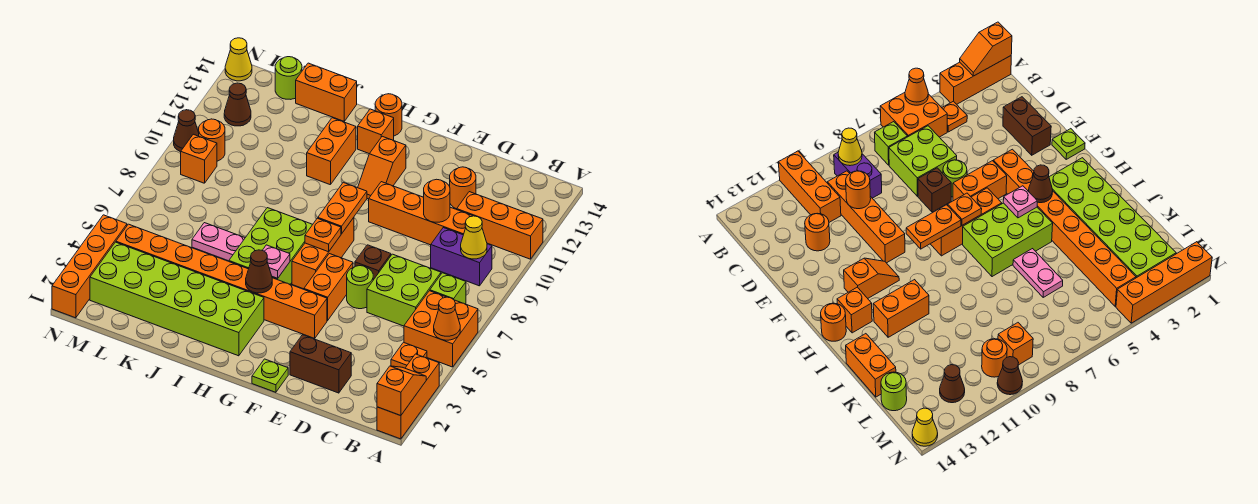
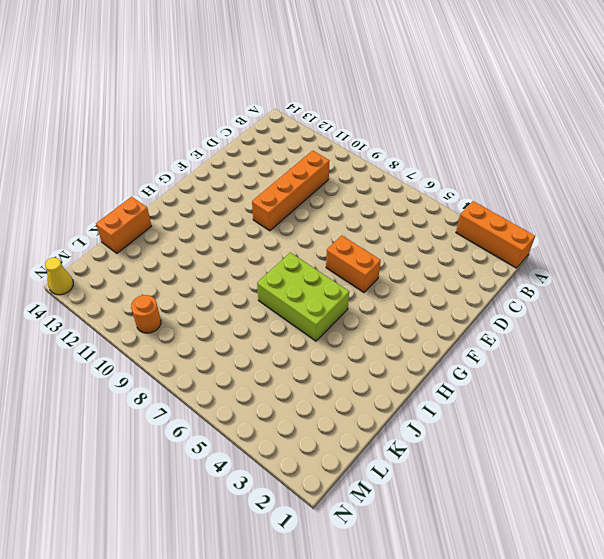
none -> orange 2x2 brick [404,291,478,367]
none -> orange 1x3 brick [457,192,543,259]
none -> orange 1x1 plate [391,342,427,368]
none -> lime 1x1 brick [430,273,466,304]

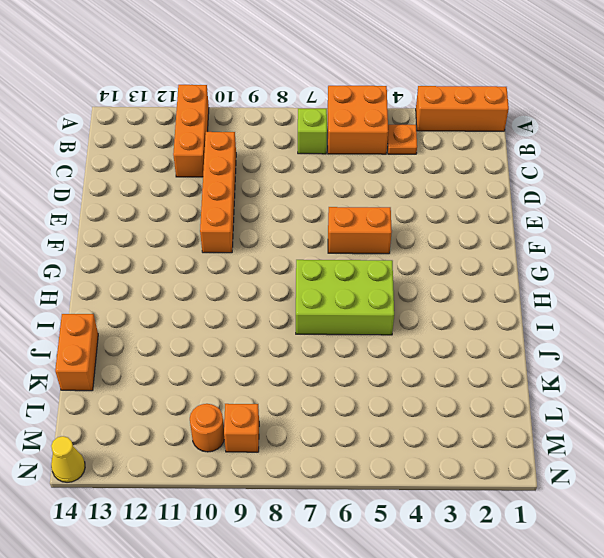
none -> purple 1x2 brick [431,228,492,286]
none -> lime 2x2 brick [367,254,441,326]
none -> brown 1x2 brick [290,335,351,393]
none -> orange 1x1 round brick [450,167,476,209]

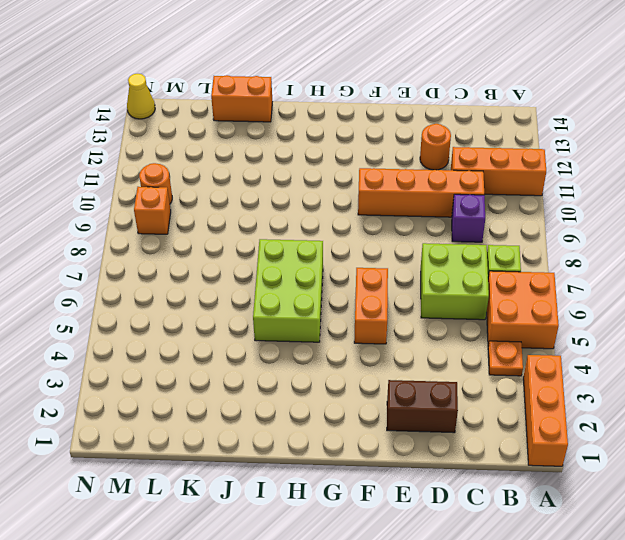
purple 1x1 brick [452,194,485,242] -> purple 1x2 brick [431,228,492,286]
none -> lime 1x1 round brick [347,266,373,309]
none -> brown 1x1 brick [355,245,391,280]
none -> lime 1x1 plate [252,359,288,392]
none -> orange 1x8 brick [116,224,327,338]

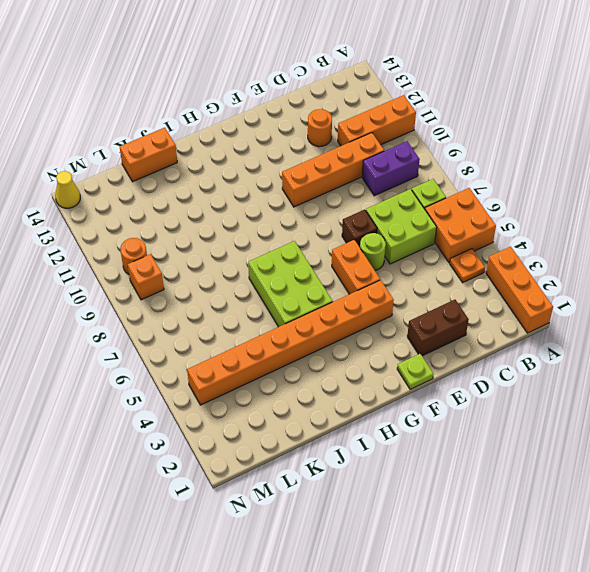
none -> orange 1x3 brick [292,218,354,289]
none -> orange 1x2 slope [358,136,406,199]
none -> lime 2x6 brick [90,242,264,356]
none -> orange 1x1 brick [358,109,394,154]

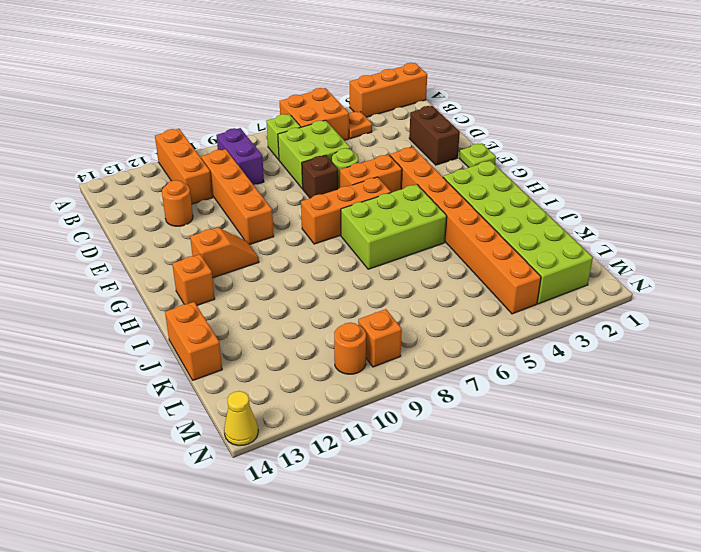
none -> orange 1x1 round brick [375,94,402,136]
none -> orange 1x2 brick [307,118,356,185]
none -> pink 1x2 plate [192,223,245,261]
none -> lime 1x1 round brick [275,57,302,99]

